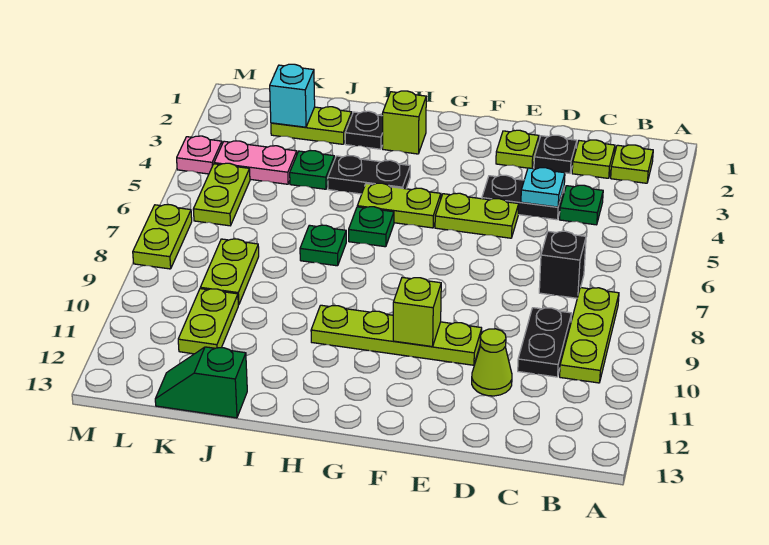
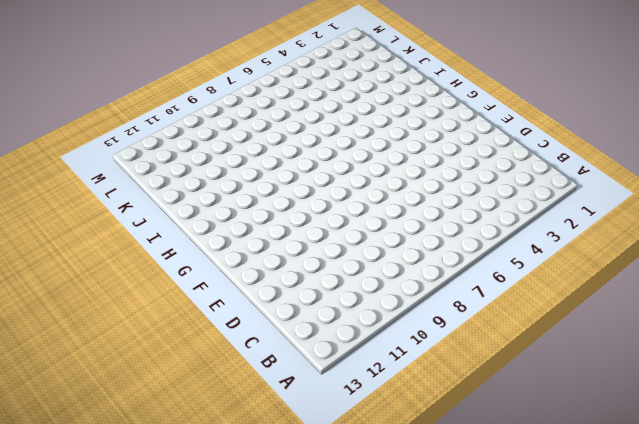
none -> lime 1x1 plate [611,145,653,183]
none -> lime 1x3 plate [560,288,619,383]
none -> lime 1x1 plate [572,140,615,178]
none -> green 1x1 plate [559,185,603,225]

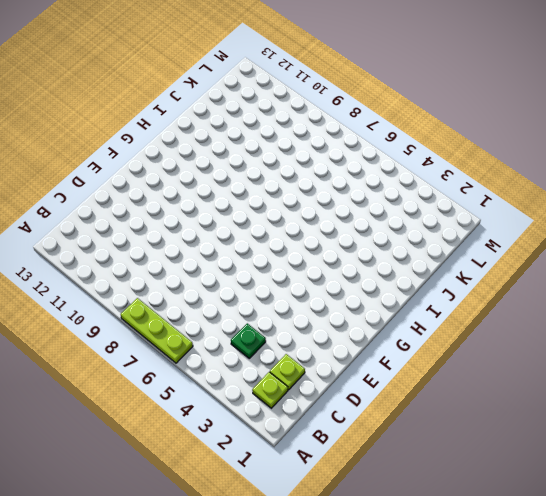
lime 1x3 plate [121,298,193,363] -> lime 1x3 plate moved to [560,288,619,383]
none -> black 1x1 brick [539,231,586,298]
none -> black 1x2 plate [518,308,572,377]
none -> black 1x1 plate [534,135,577,173]
none -> black 1x2 plate [482,175,564,220]

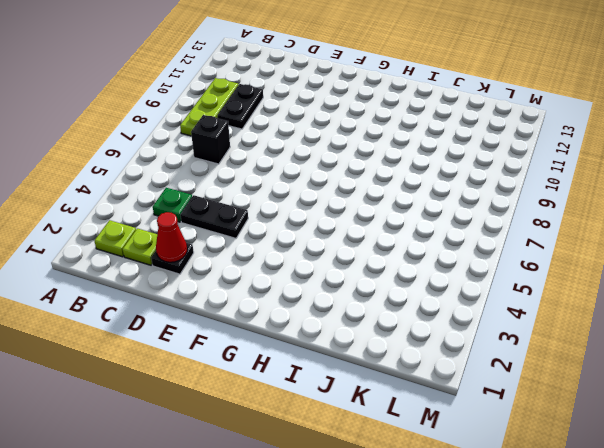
red 1x1 cone [156,212,187,262] -> none
none -> lime 1x1 cone [472,329,512,396]
none -> lime 1x1 plate [496,130,539,168]
none -> lime 1x2 plate [435,193,519,238]
none -> lime 1x4 plate [311,305,482,365]

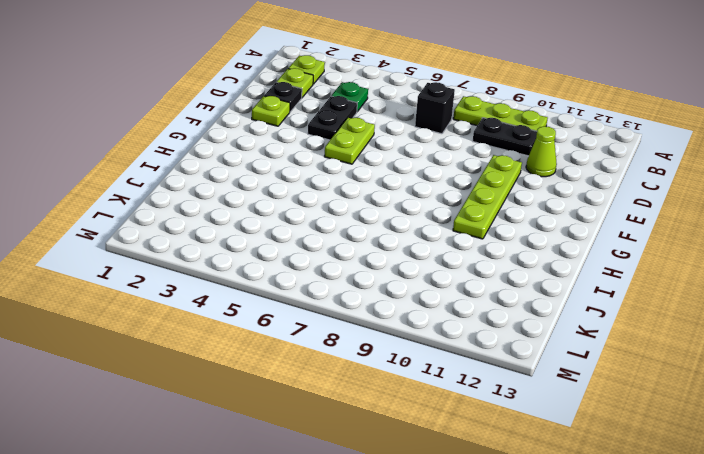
none -> lime 1x2 plate [357,183,441,228]
none -> lime 1x1 brick [383,91,426,154]
none -> black 1x2 plate [328,156,410,194]
none -> green 1x1 plate [349,207,394,247]

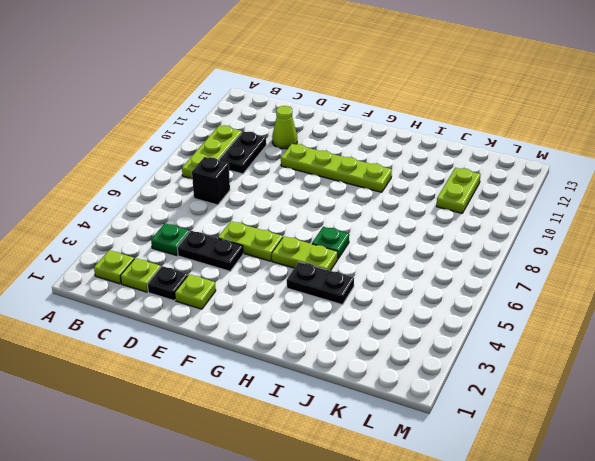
none -> lime 1x1 brick [383,91,426,154]
none -> black 1x1 plate [345,111,383,149]
none -> green 1x1 plate [300,225,346,266]
none -> lime 1x2 plate [271,107,352,144]

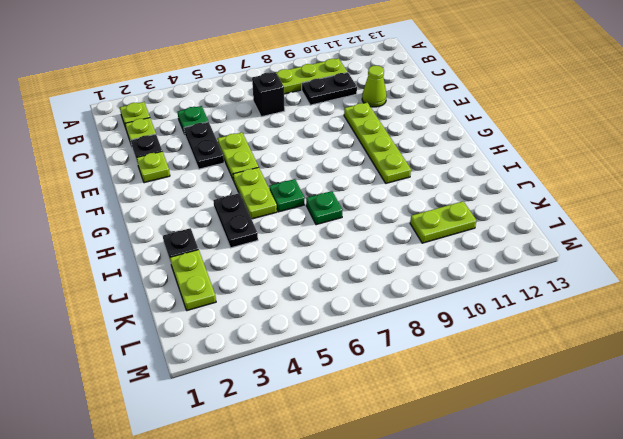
none -> lime 1x1 brick [383,91,426,154]
none -> green 1x1 plate [290,151,334,189]
none -> green 1x2 slope [155,347,247,418]
none -> pink 1x2 plate [214,141,297,184]

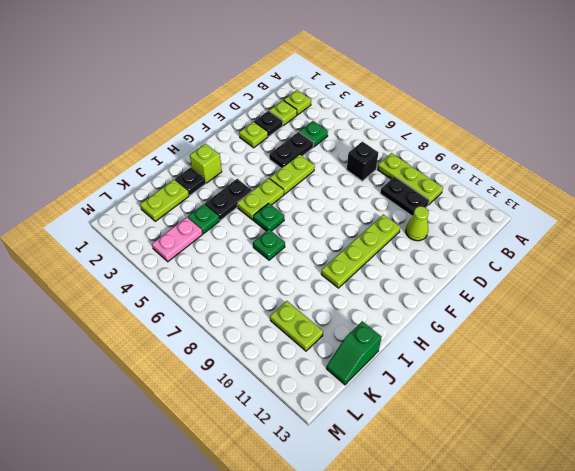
none -> lime 1x2 plate [200,239,259,305]
none -> lime 1x2 plate [193,163,250,226]
none -> pink 1x1 plate [177,136,222,174]
none -> lime 1x2 plate [133,205,192,269]

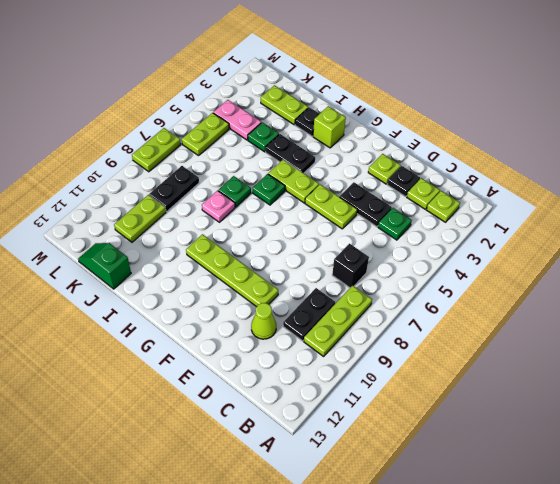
pink 1x1 plate [202,191,235,222] -> pink 1x1 plate moved to [177,136,222,174]
black 1x2 plate [149,166,199,211] -> lime 1x2 plate [200,239,259,305]
none -> cyan 1x1 plate [521,168,565,207]
none -> lime 1x1 brick [393,277,441,347]
none -> cyan 1x1 brick [270,64,315,127]

